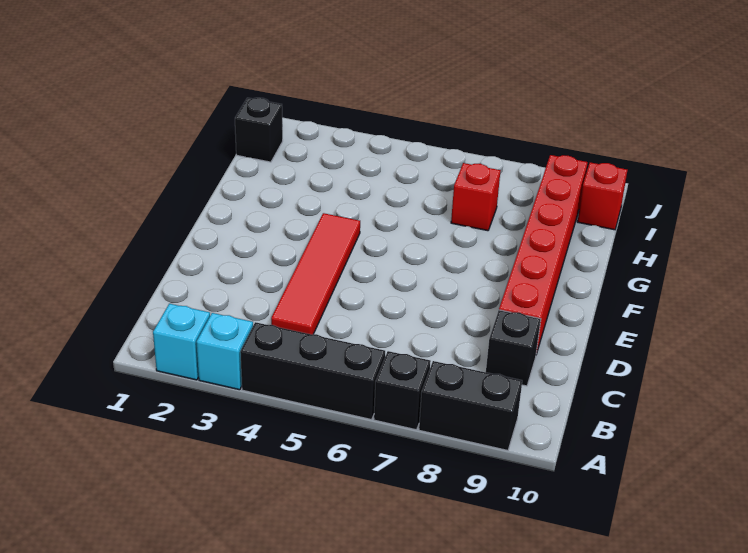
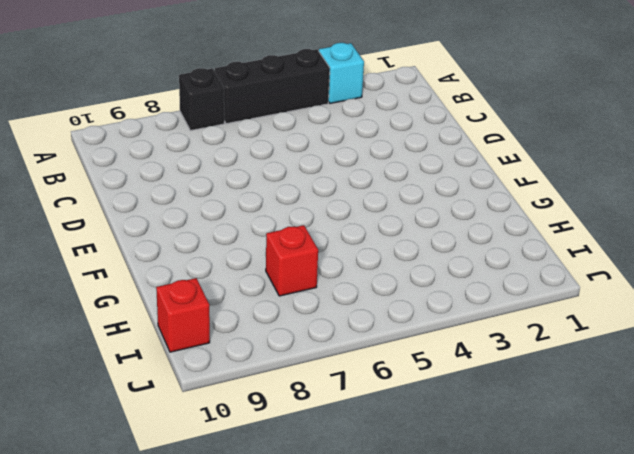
none -> cyan 1x1 brick [153,304,210,380]
none -> black 1x2 brick [419,361,522,450]

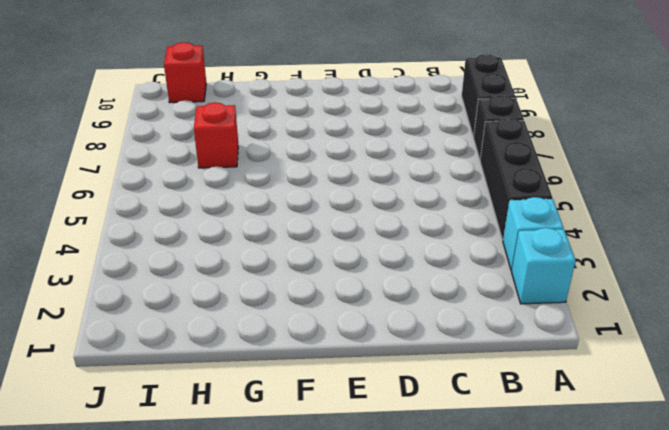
none -> red 1x4 tile [271,213,360,334]
none -> black 1x1 brick [486,310,541,386]

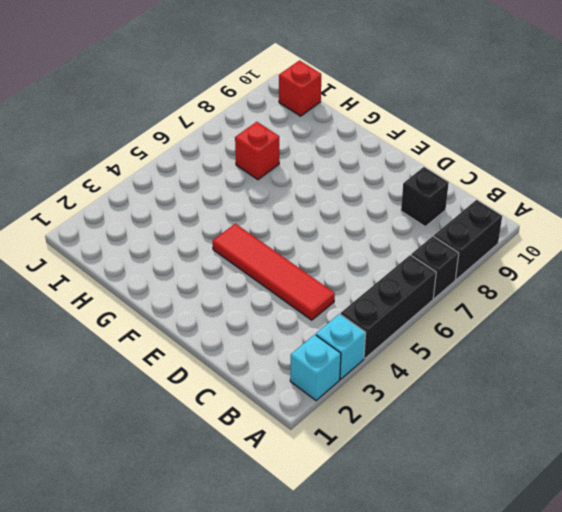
none -> red 1x6 brick [499,155,588,354]
none -> black 1x1 brick [235,98,283,162]

